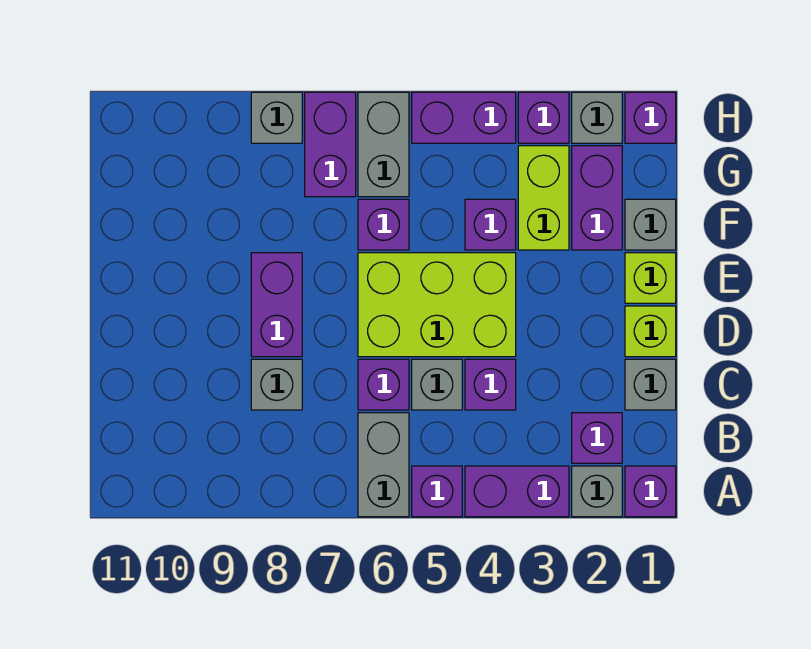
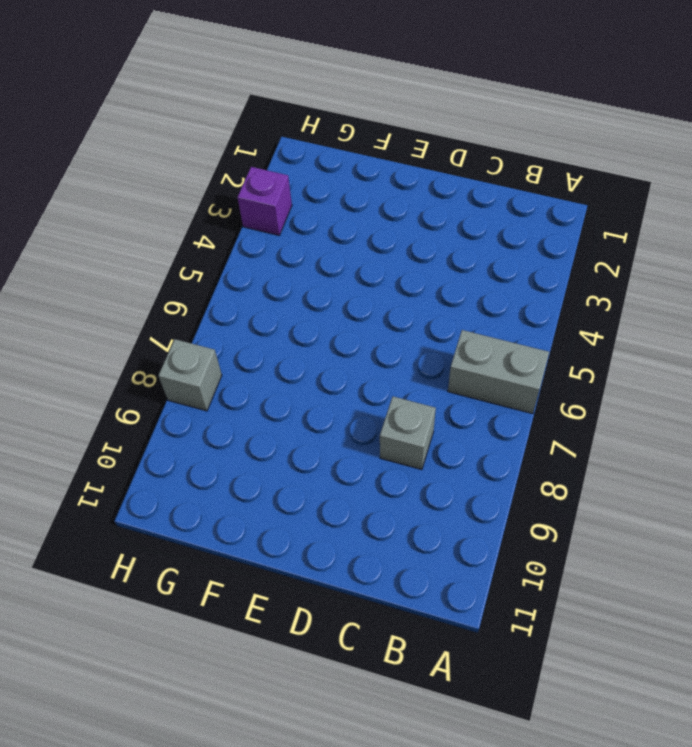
none -> purple 1x1 brick [625,466,676,517]
none -> grey 1x1 brick [572,466,622,517]
none -> purple 1x2 brick [465,466,569,517]

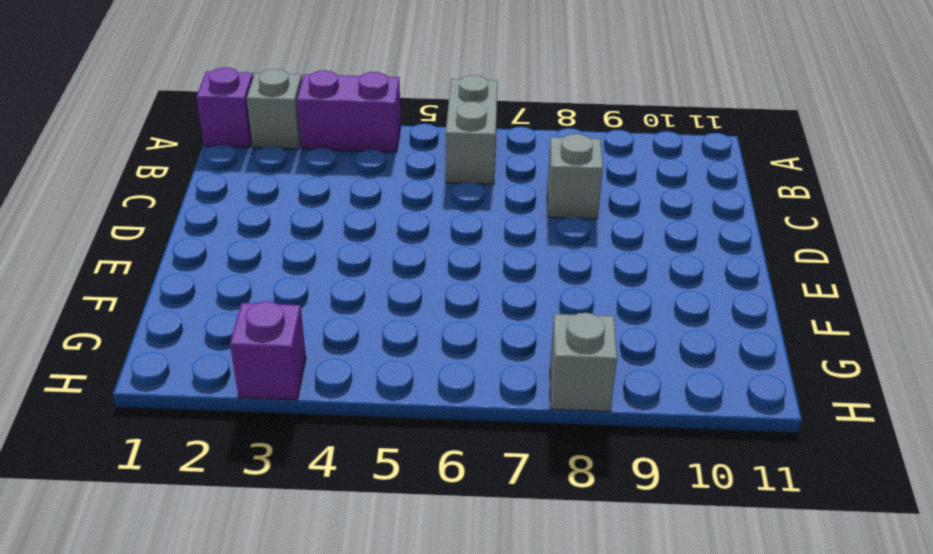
none -> purple 1x1 brick [412,466,462,517]
none -> purple 1x1 brick [572,413,622,463]
none -> grey 1x1 brick [625,359,676,410]

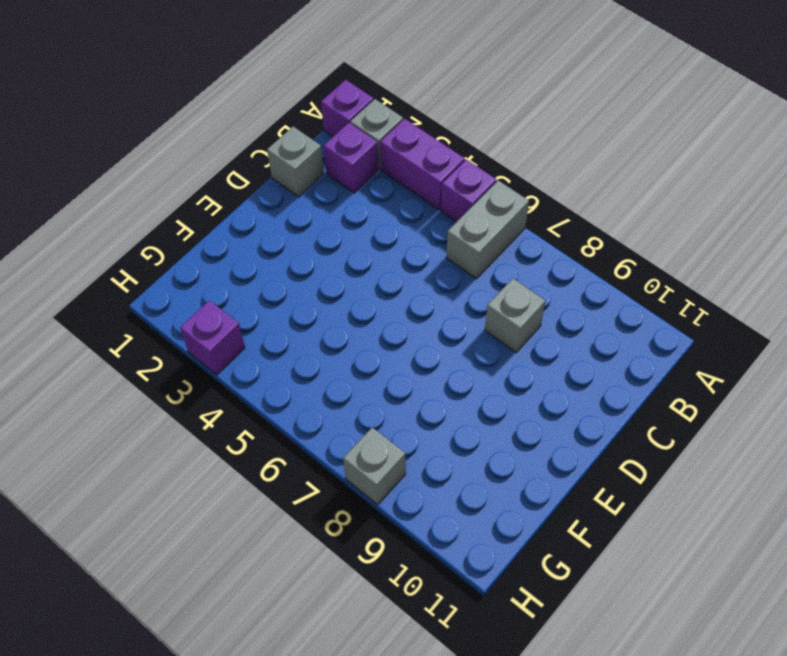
none -> purple 1x1 brick [465,359,516,410]
none -> grey 1x1 brick [412,359,462,410]
none -> purple 1x1 brick [358,359,409,410]

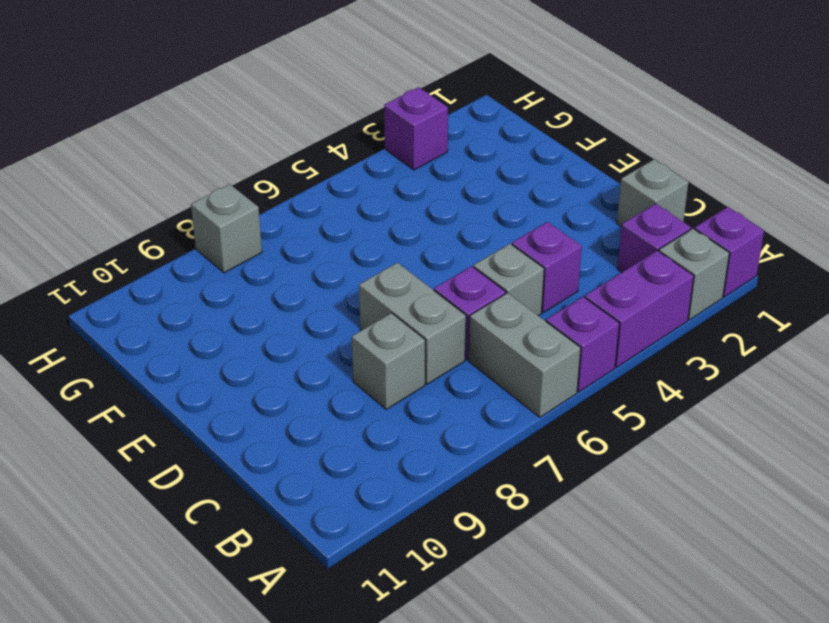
grey 1x2 brick [359,263,466,384] -> grey 1x2 brick moved to [358,92,409,197]
none -> lime 1x1 brick [625,306,676,357]
none -> lime 2x3 brick [358,253,516,357]
none -> purple 1x2 brick [251,253,302,357]

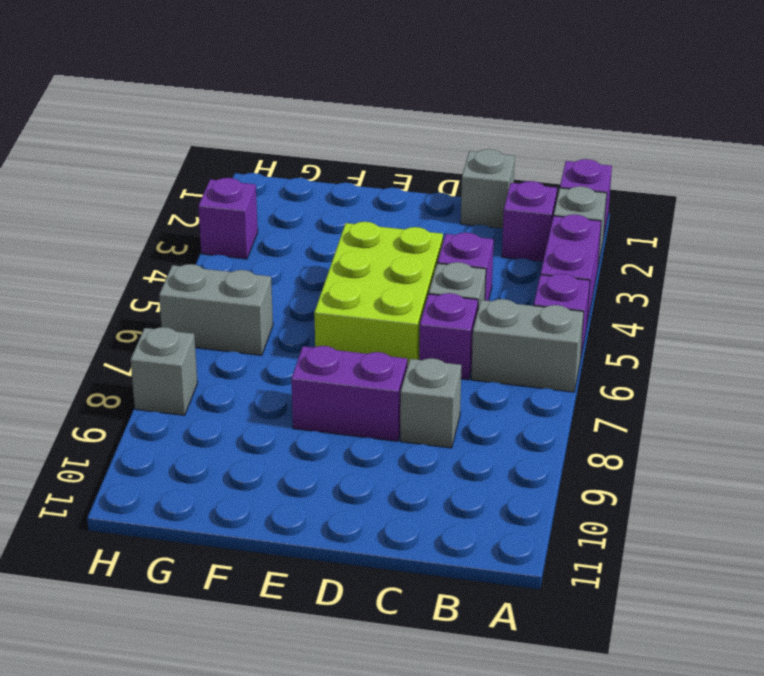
none -> lime 1x1 brick [625,306,676,357]
none -> lime 1x1 brick [625,253,676,303]
none -> grey 1x1 brick [625,199,676,250]

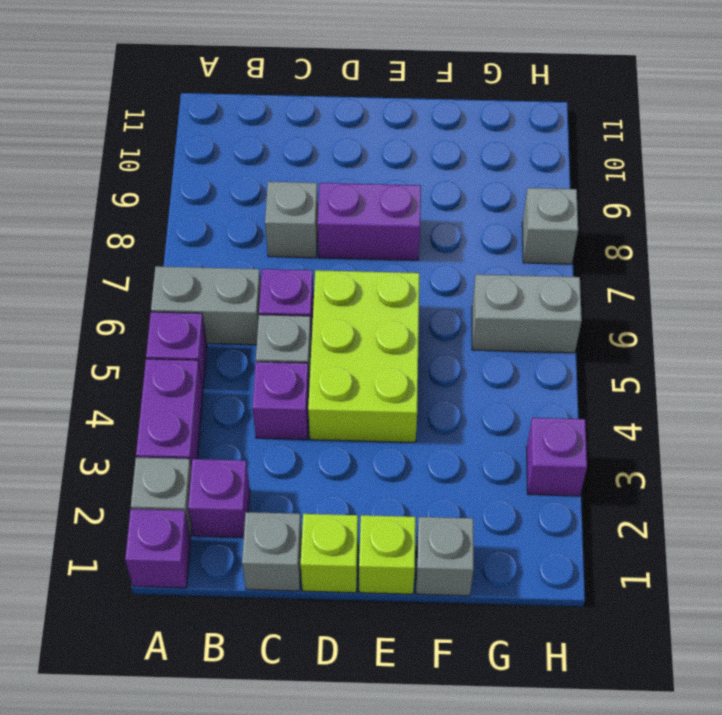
none -> purple 1x2 brick [572,146,622,250]
none -> lime 1x2 brick [518,146,569,250]
none -> purple 1x1 brick [465,199,516,250]

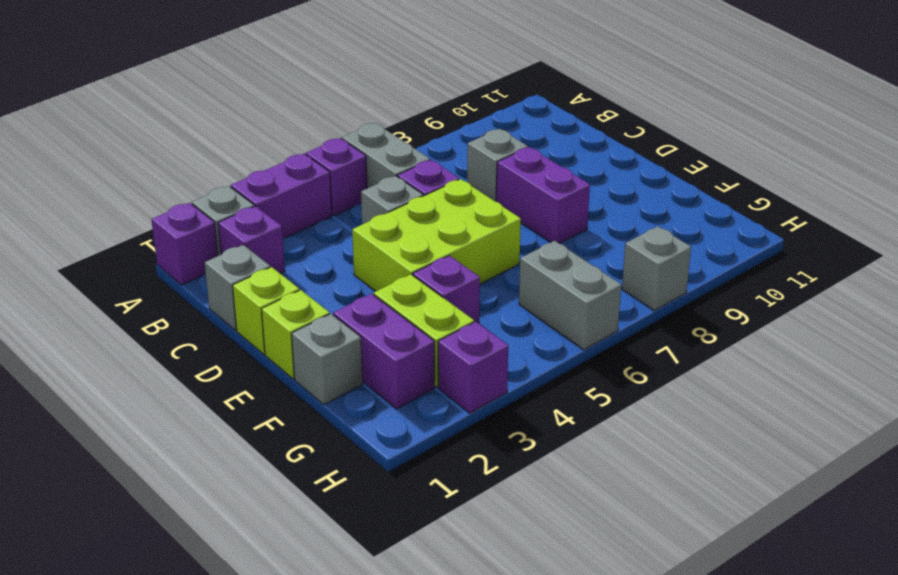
none -> purple 1x1 brick [465,359,516,410]
none -> purple 1x1 brick [358,199,409,250]
none -> purple 1x2 brick [305,92,356,197]

